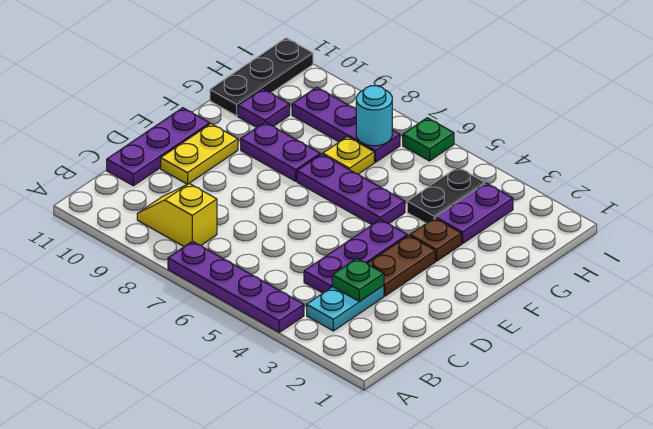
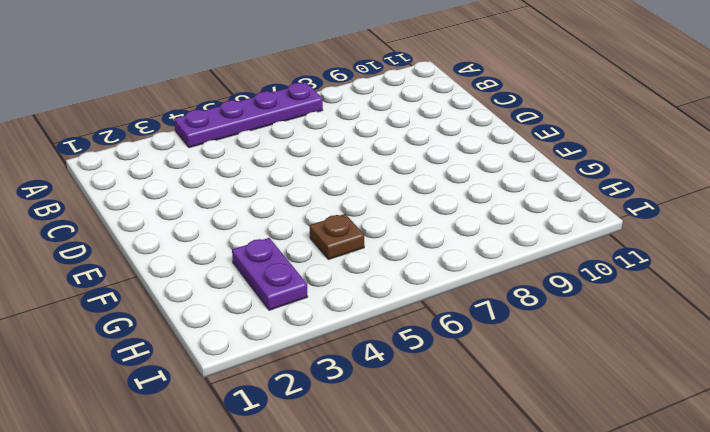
brown 1x1 plate [310,214,364,260] -> brown 1x1 plate moved to [410,218,461,261]
none -> cyan 1x2 plate [307,285,384,331]
none -> yellow 1x2 slope [137,184,217,247]
none -> purple 1x3 plate [304,219,407,293]

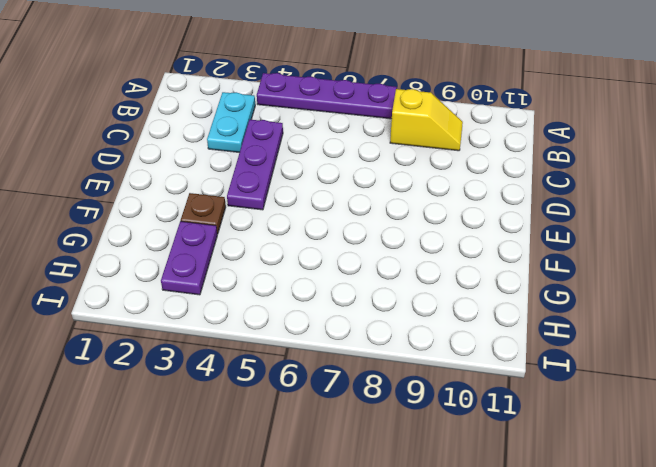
none -> purple 1x3 plate [107,108,210,186]
none -> brown 1x2 plate [367,235,435,296]
none -> yellow 1x2 plate [161,124,238,184]

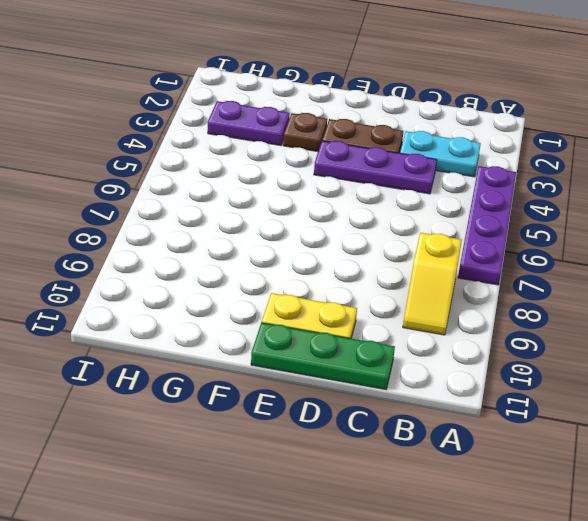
green 1x3 plate [251,323,395,390] -> purple 1x3 plate [107,108,210,186]
none -> purple 1x3 plate [297,154,405,225]
none -> purple 1x2 plate [241,122,320,181]
none -> black 1x2 plate [407,167,485,223]

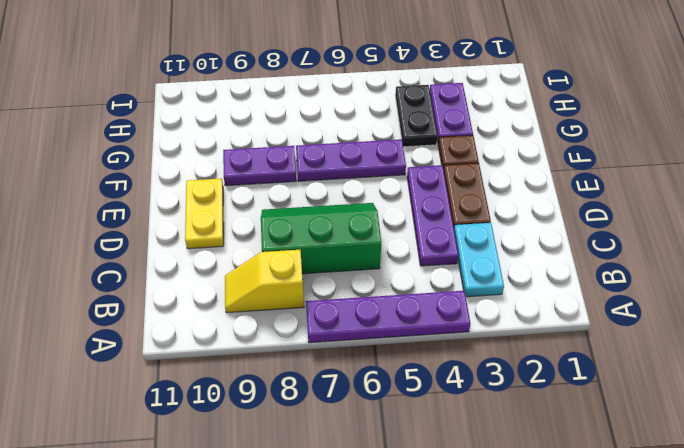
green 2x3 slope [261,203,381,274] -> none
none -> purple 1x3 plate [107,108,210,186]
none -> yellow 1x1 plate [323,137,374,174]
none -> purple 1x1 plate [238,89,290,127]

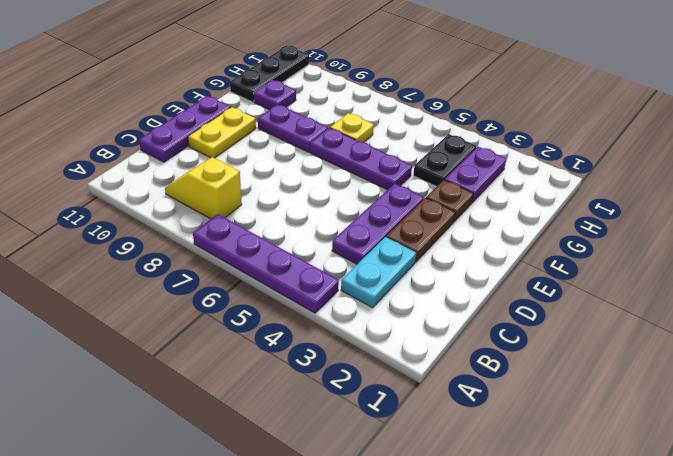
none -> purple 1x3 plate [292,87,400,162]
none -> green 1x1 plate [403,118,454,161]
none -> green 1x1 plate [332,259,384,302]

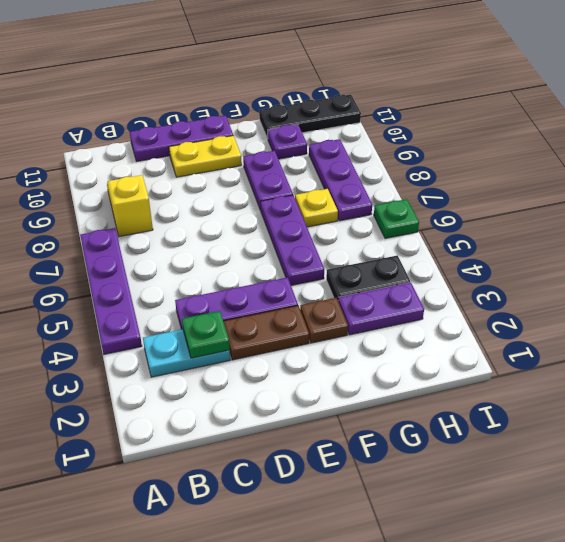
none -> cyan 1x1 round brick [356,86,392,146]

